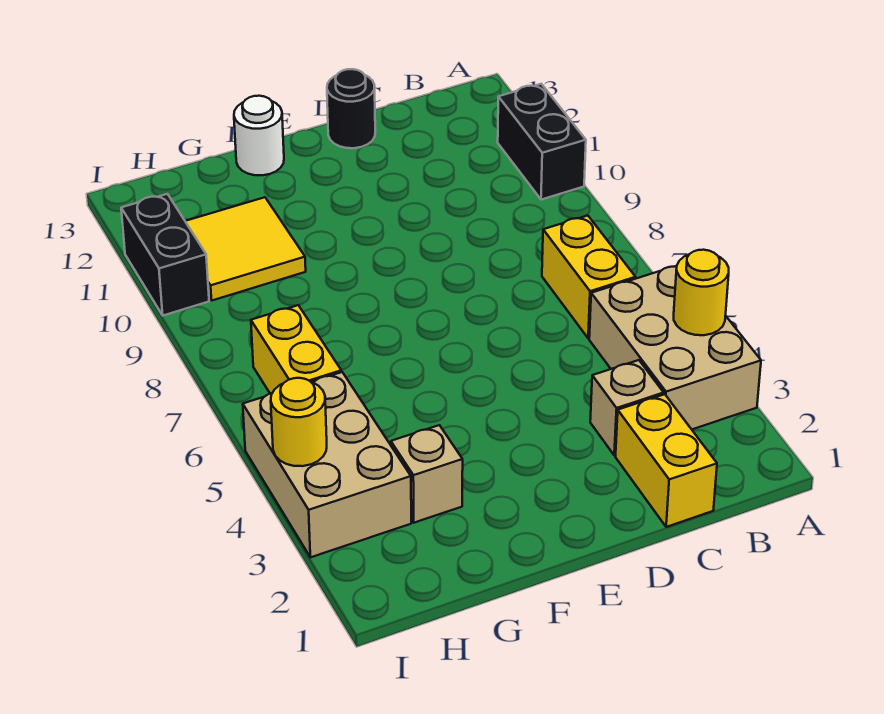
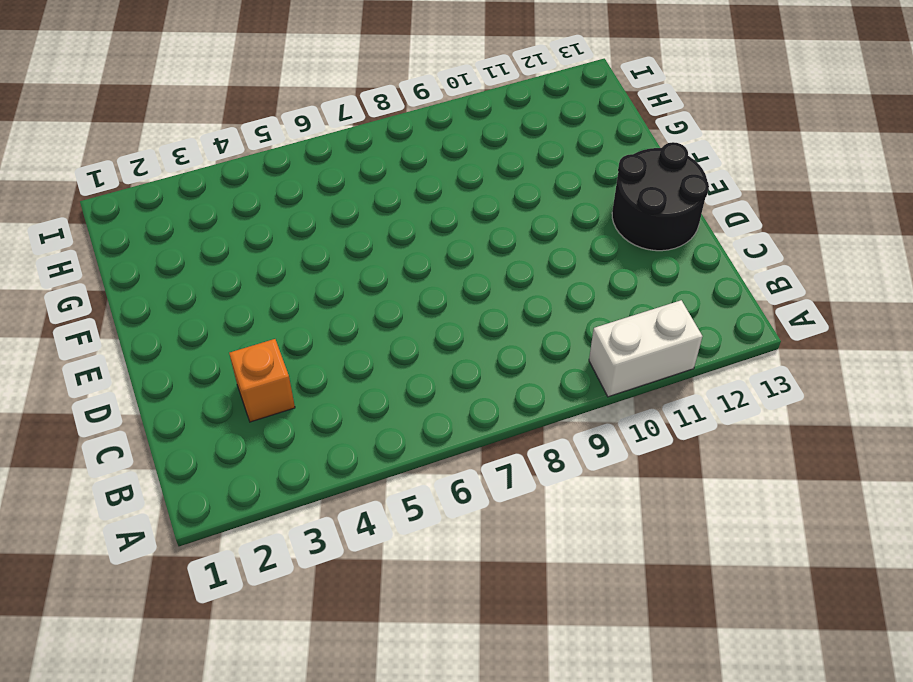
white 1x2 brick [589,300,702,397] -> black 1x2 brick [498,84,586,200]
orange 1x1 brick [229,339,295,422] -> tan 1x1 brick [590,360,664,455]
black 2x2 round brick [612,142,709,251] -> black 1x1 round brick [327,69,375,148]
none -> tan 2x3 brick [589,266,761,429]
none -> yellow 1x2 brick [542,216,636,338]
none -> yellow 1x2 brick [616,394,717,527]

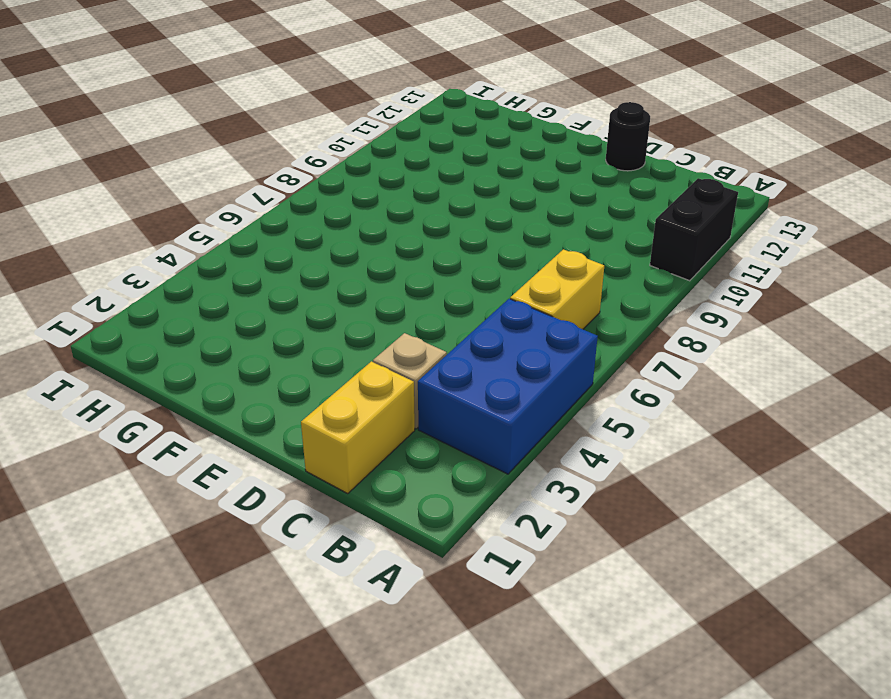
blue 2x3 brick [418,299,598,474] -> tan 2x3 brick [589,266,761,429]
none -> white 1x1 round brick [234,96,284,175]
none -> tan 1x1 brick [391,425,463,523]
none -> yellow 2x2 tile [185,197,306,300]

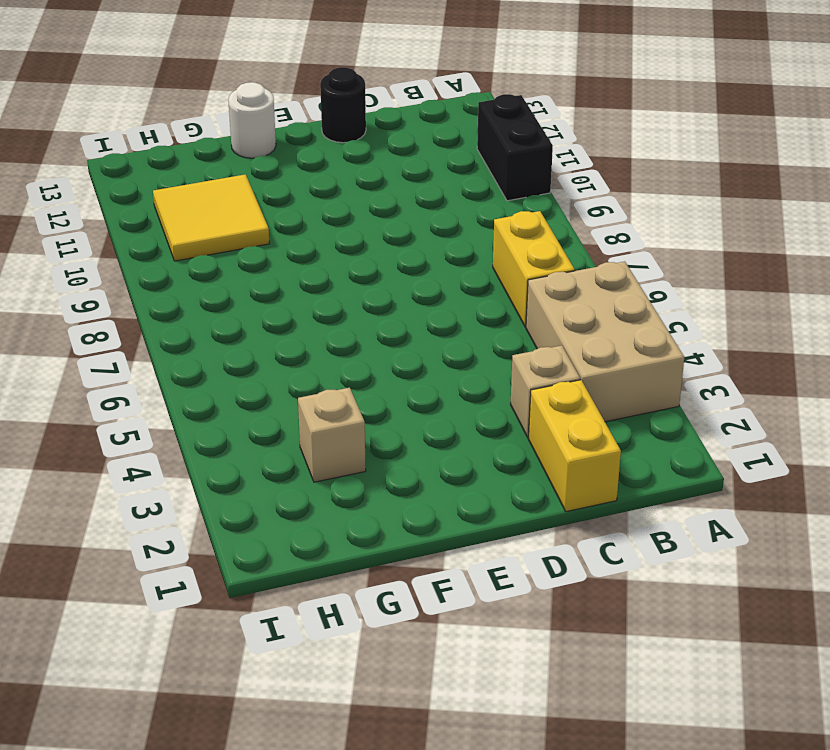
none -> tan 2x3 brick [243,372,411,557]
none -> yellow 1x2 brick [251,305,341,394]
none -> black 1x2 brick [121,194,209,315]

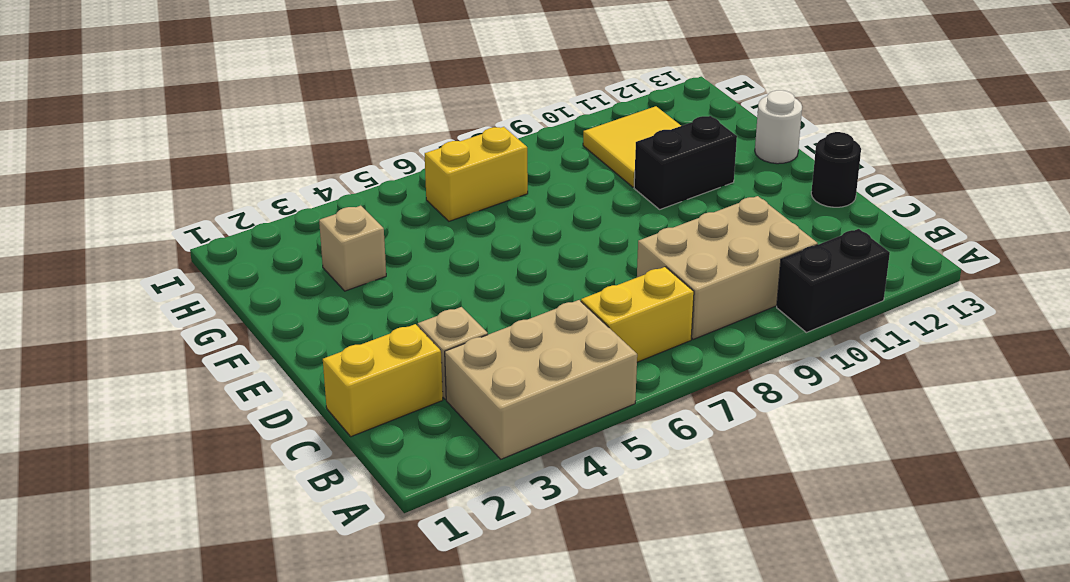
tan 2x3 brick [637,196,818,339] -> tan 2x3 brick moved to [243,372,411,557]
black 1x2 brick [634,116,737,209] -> black 1x2 brick moved to [121,194,209,315]
none -> yellow 1x1 round brick [674,250,729,335]
none -> yellow 1x1 round brick [271,378,327,466]

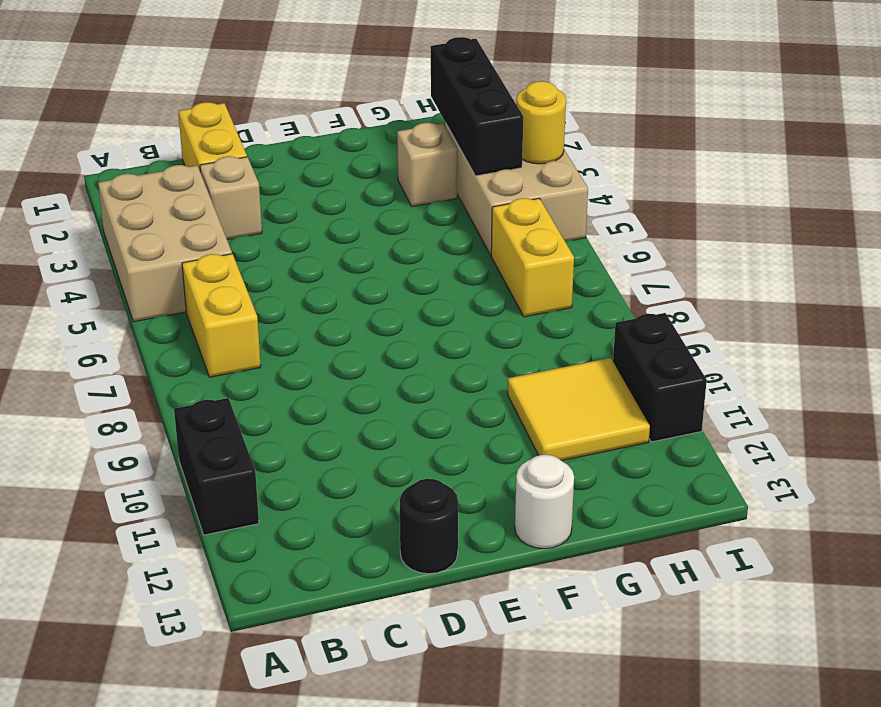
black 1x3 brick [431,37,523,176] -> none
none -> yellow 1x1 round brick [674,250,729,335]

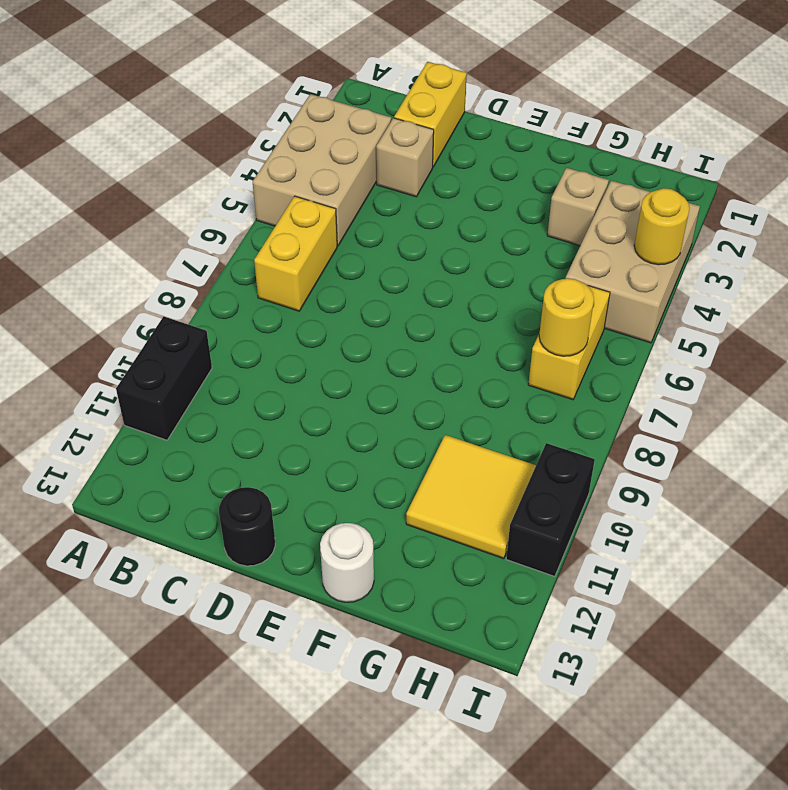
yellow 1x1 round brick [539,278,594,356] -> yellow 1x1 round brick moved to [674,250,729,335]

